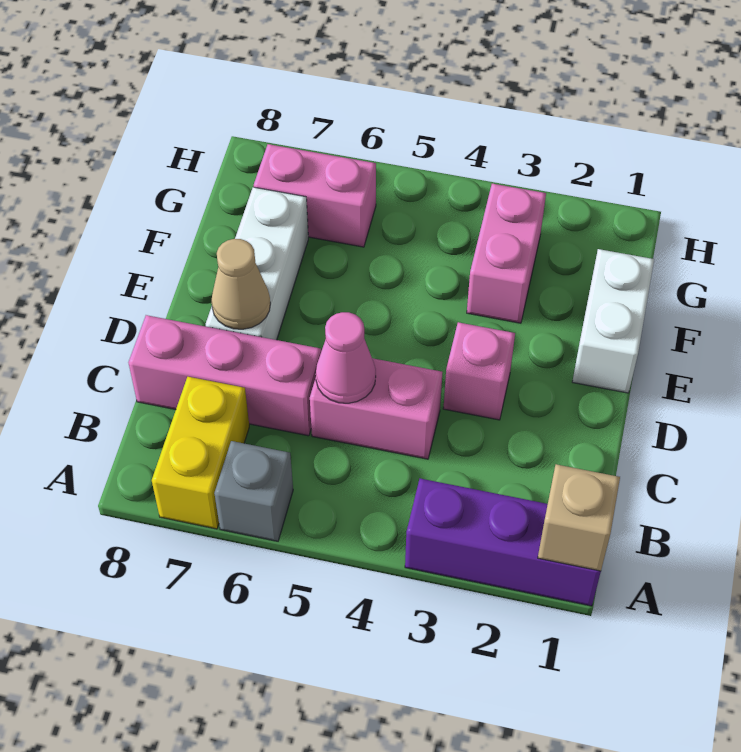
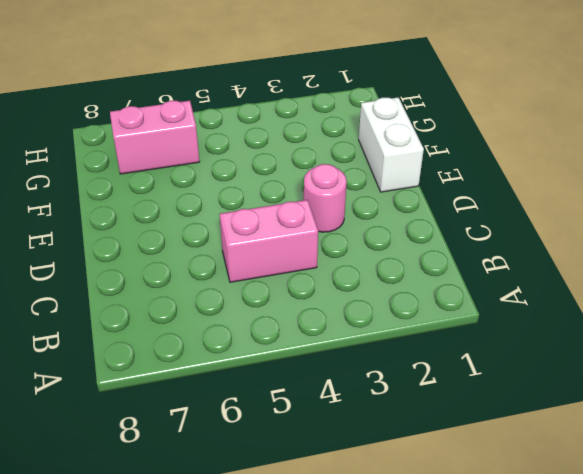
pink 1x1 round brick [304,164,347,232] -> pink 1x1 brick [443,322,515,420]
none -> purple 1x3 brick [405,479,601,606]
none -> grey 1x1 brick [214,441,293,541]
none -> yellow 1x2 brick [152,377,249,529]

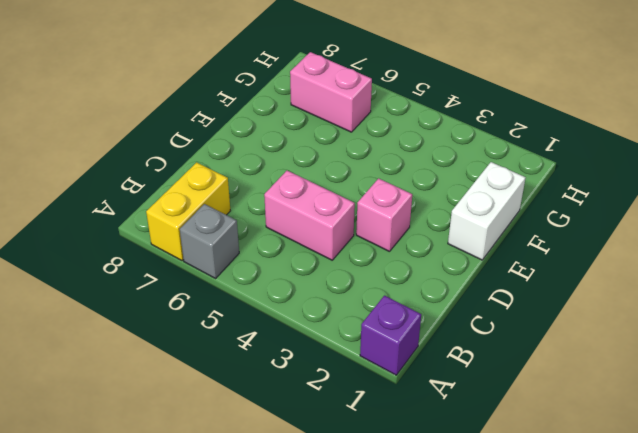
purple 1x1 brick [360,296,421,375] -> purple 1x3 brick [405,479,601,606]
none -> pink 1x3 brick [128,315,321,436]
none -> white 1x3 brick [206,187,308,340]
none -> pink 1x2 brick [467,184,546,323]

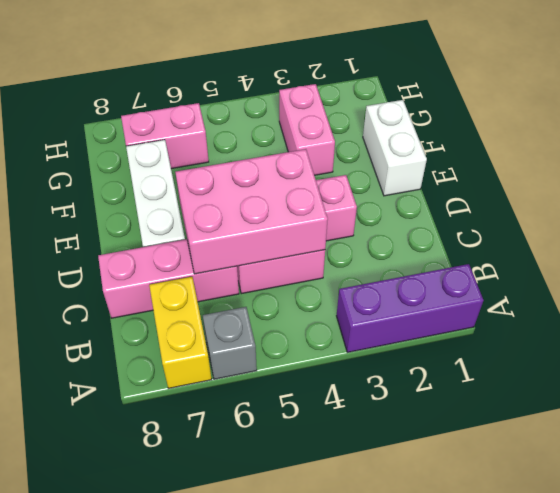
pink 2x3 brick [175,149,328,274] -> pink 1x1 cone [316,312,376,403]
none -> tan 1x1 brick [538,464,620,571]
none -> tan 1x1 cone [211,239,270,329]

